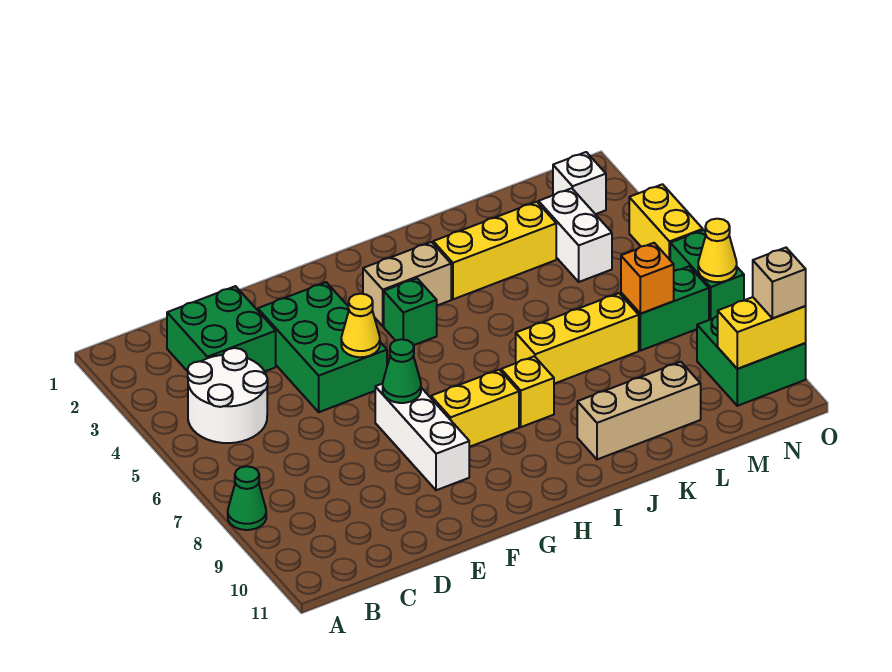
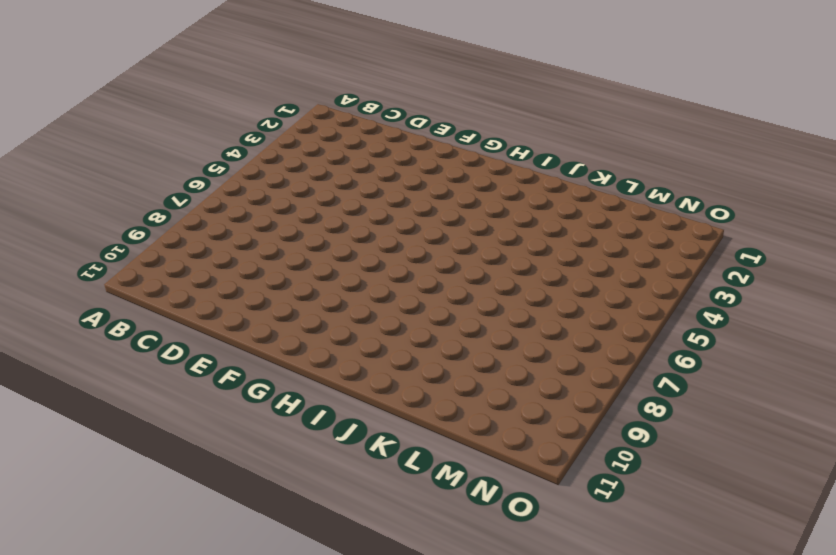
none -> green 1x1 cone [228,466,266,530]
none -> white 2x2 round brick [188,348,268,443]
none -> green 2x2 brick [167,286,276,371]

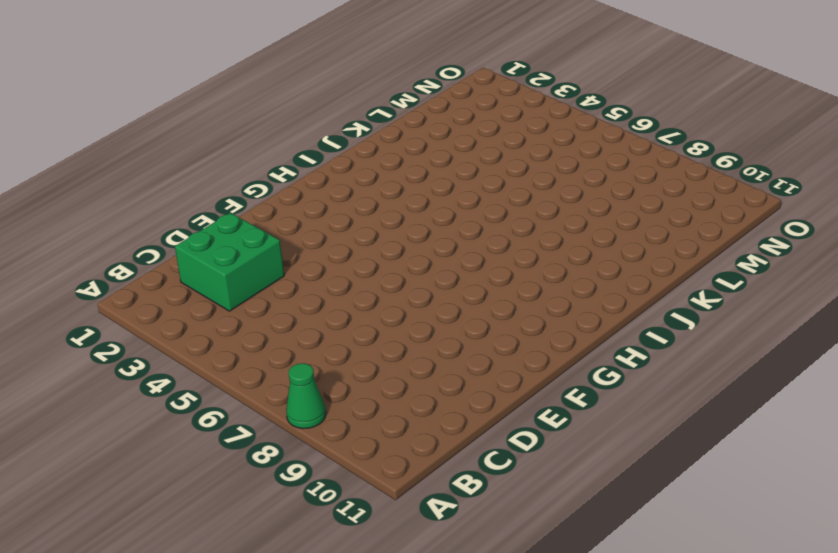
none -> white 2x2 round brick [188,348,268,443]
none -> green 2x3 brick [258,282,387,412]
none -> white 1x3 brick [375,384,469,490]

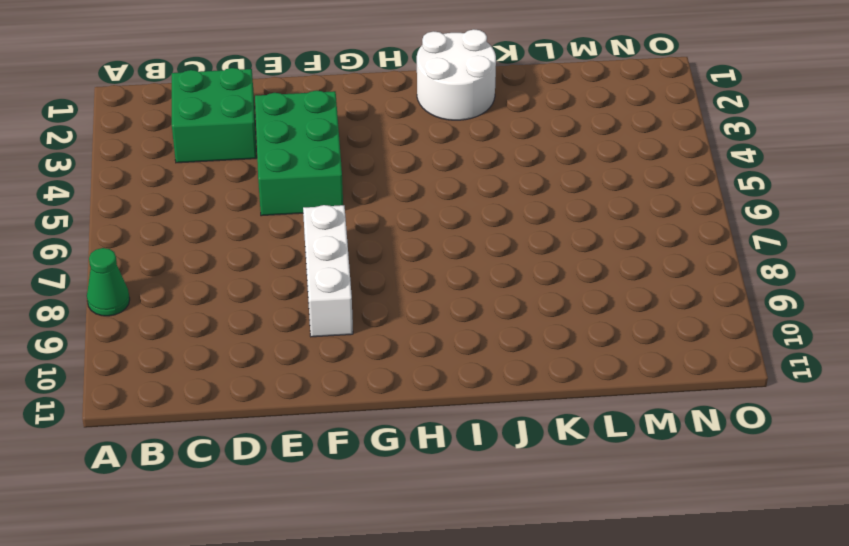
white 2x2 round brick [417,29,496,120] -> white 2x2 round brick moved to [188,348,268,443]
none -> yellow 1x2 brick [431,370,519,447]
none -> tan 1x2 brick [363,242,451,326]
none -> green 1x1 brick [384,278,437,345]

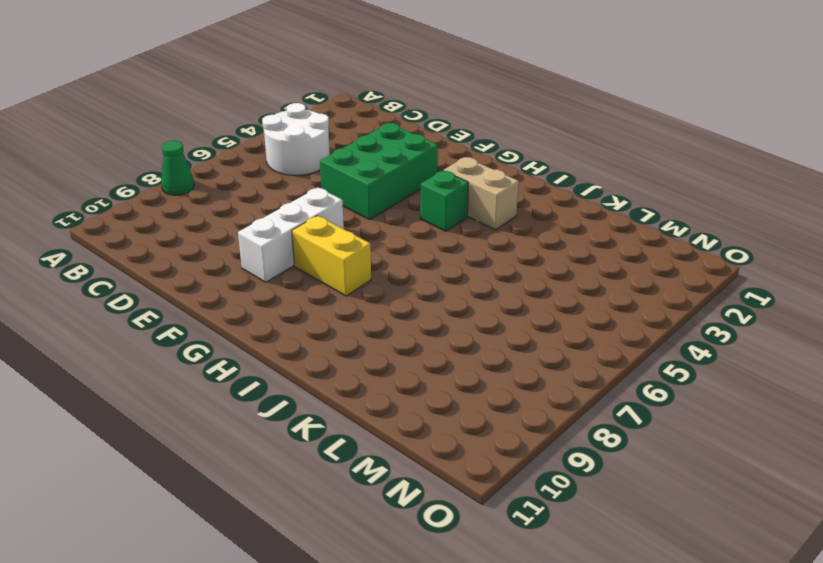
none -> green 2x2 brick [167,286,276,371]
none -> yellow 1x1 brick [501,356,554,427]
none -> yellow 1x3 brick [433,202,556,299]

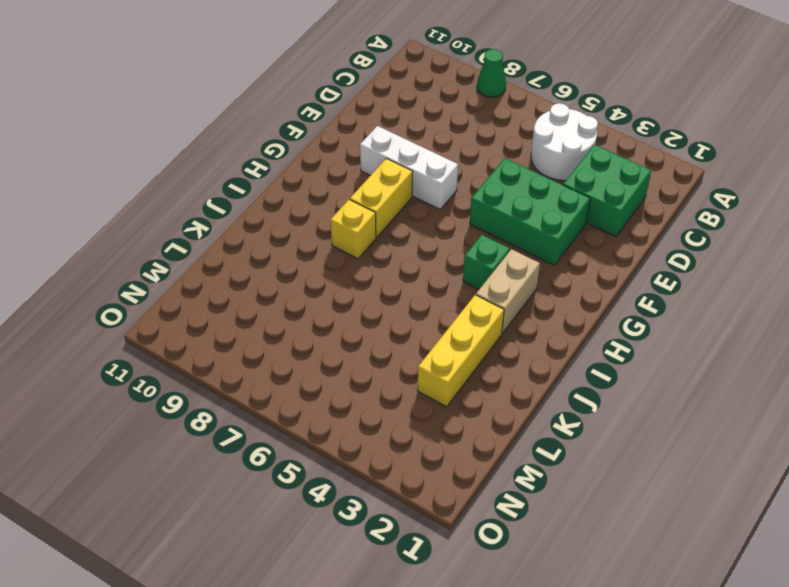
none -> yellow 1x3 brick [516,293,639,384]
none -> tan 1x3 brick [577,362,701,459]
none -> white 1x2 brick [538,188,612,282]

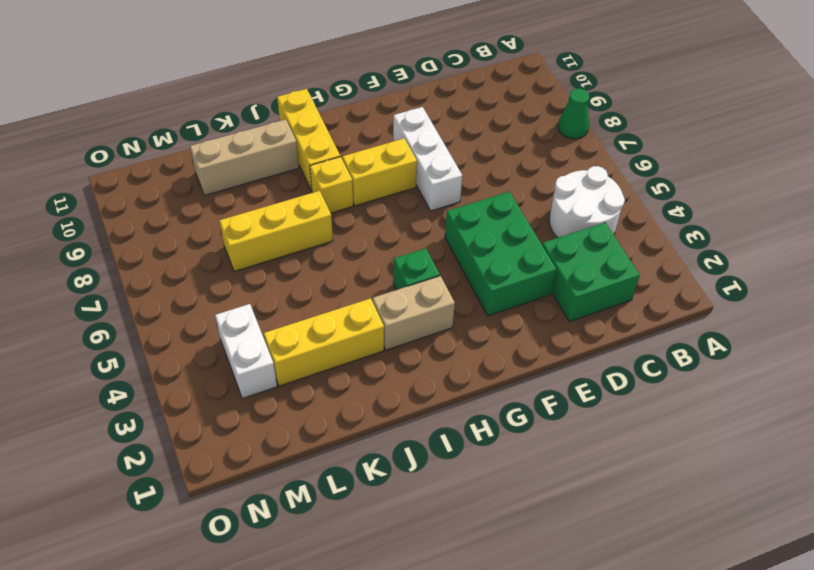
yellow 1x3 brick [277,89,340,191] -> none
none -> green 1x2 brick [621,266,709,351]
none -> white 1x1 brick [553,152,606,214]
none -> green 2x2 brick [697,316,806,406]

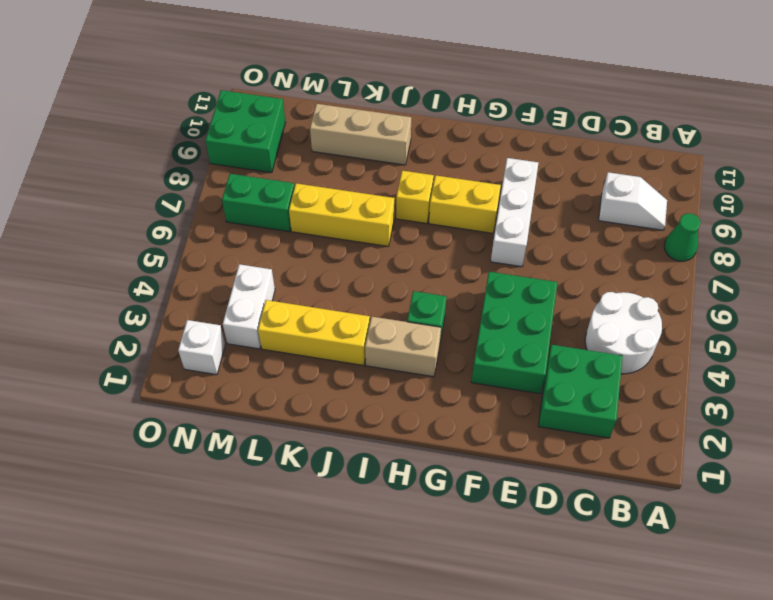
white 1x2 slope [599,172,667,230] -> none
none -> yellow 1x2 brick [629,184,703,260]
none -> green 1x2 brick [670,230,744,320]
none -> yellow 1x1 cone [341,294,380,357]

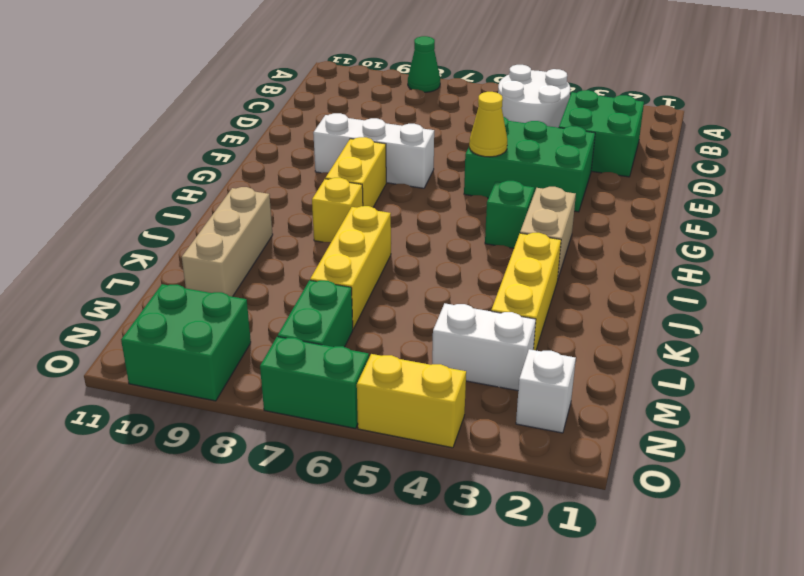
none -> green 1x1 cone [383,339,421,403]
none -> orange 1x1 brick [621,243,674,314]
none -> yellow 1x2 brick [718,297,806,369]

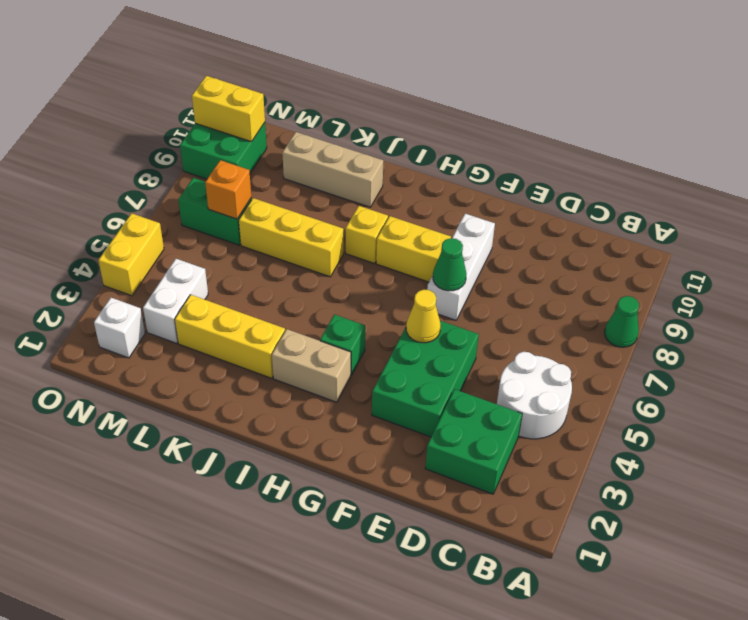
none -> green 1x2 brick [670,230,744,320]
none -> yellow 1x1 cone [698,219,737,282]
none -> tan 1x1 brick [753,248,806,318]

